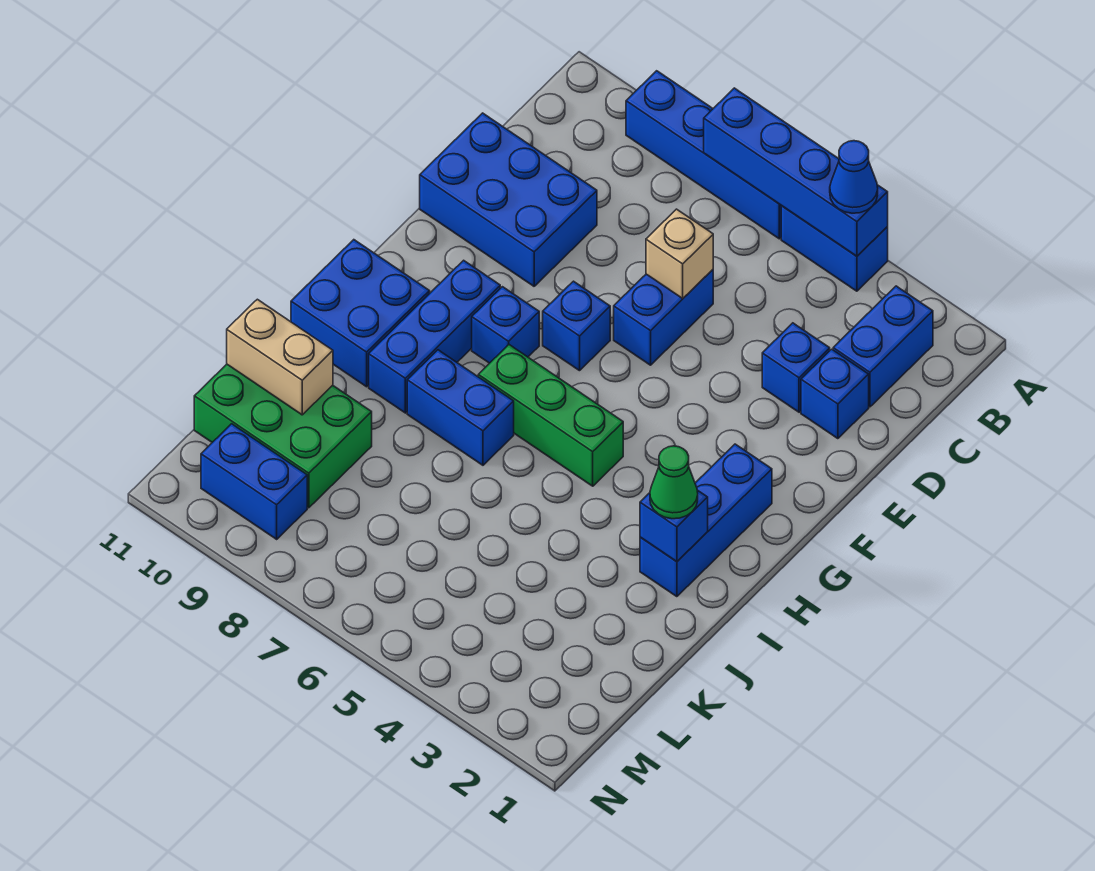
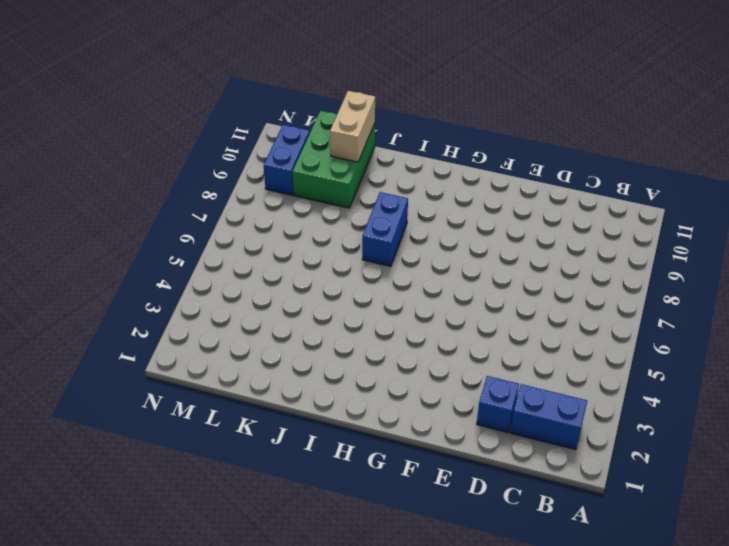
none -> blue 1x2 brick [781,206,888,291]
none -> blue 1x4 brick [626,71,781,239]
none -> blue 1x1 brick [762,323,830,412]

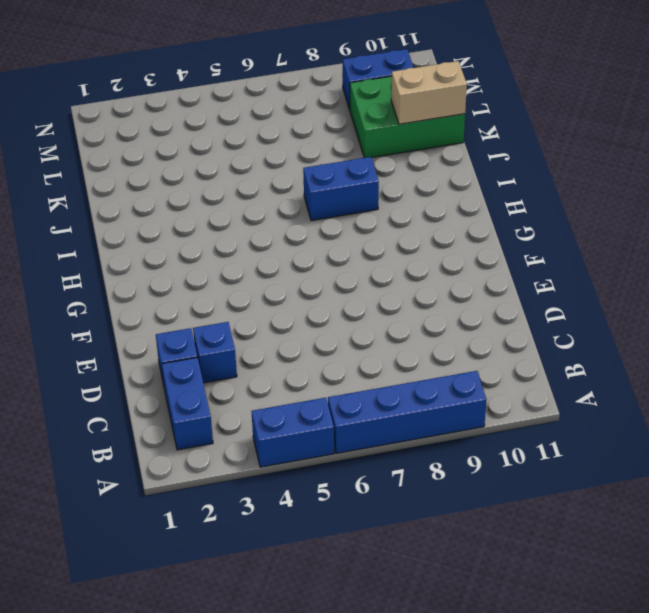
none -> blue 1x2 brick [614,270,713,365]
none -> blue 2x3 brick [420,113,597,286]
none -> blue 1x1 brick [543,281,610,371]

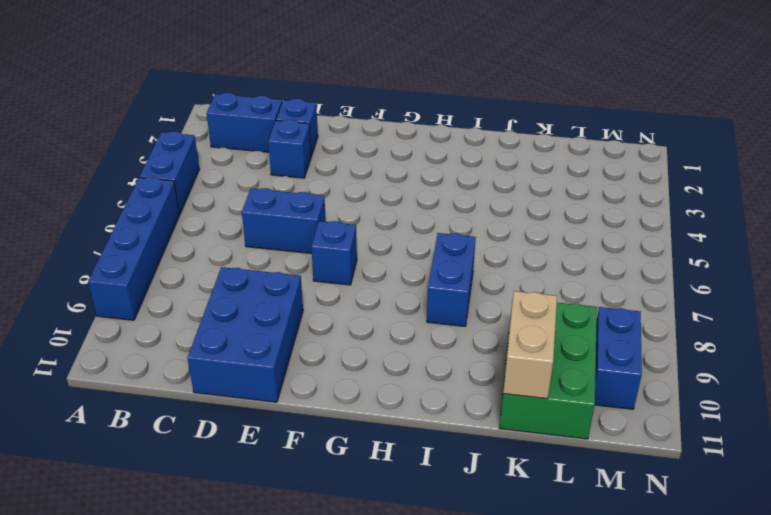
none -> blue 1x3 brick [640,444,772,597]
none -> blue 1x1 brick [472,287,539,363]
none -> blue 1x3 brick [369,260,500,413]

